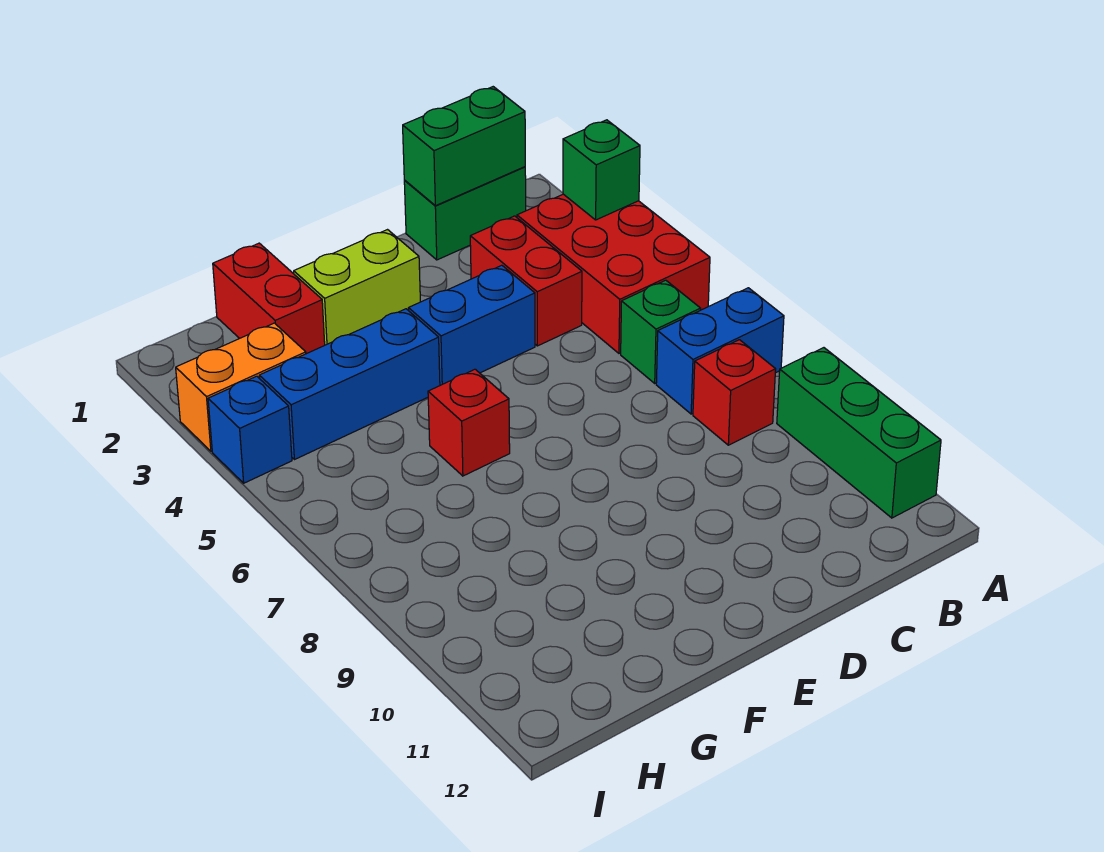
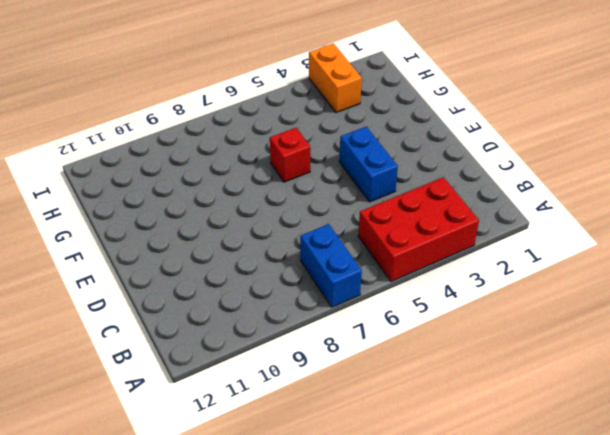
none -> green 1x3 brick [777,348,941,518]
none -> green 1x2 brick [404,167,526,260]
none -> green 1x1 brick [621,280,701,383]

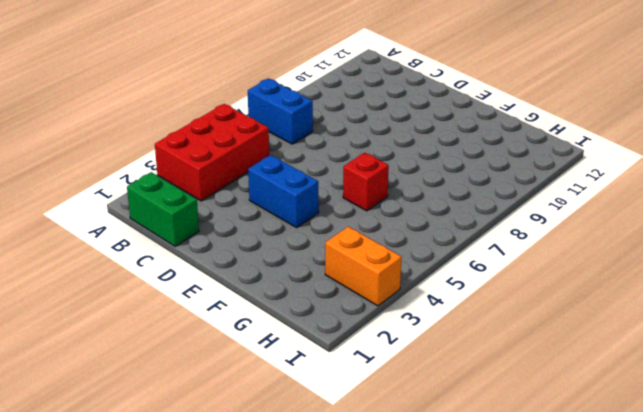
none -> green 1x3 brick [777,348,941,518]
none -> green 1x1 brick [621,280,701,383]
none -> red 1x1 brick [693,340,776,445]

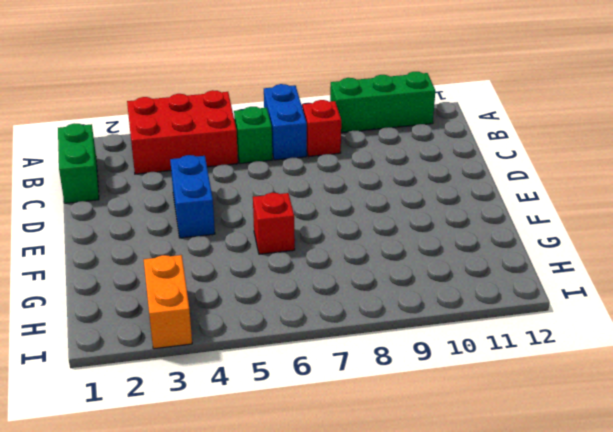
none -> red 1x2 brick [470,216,582,346]
none -> lime 1x2 brick [294,230,420,345]
none -> blue 1x3 brick [259,309,440,460]

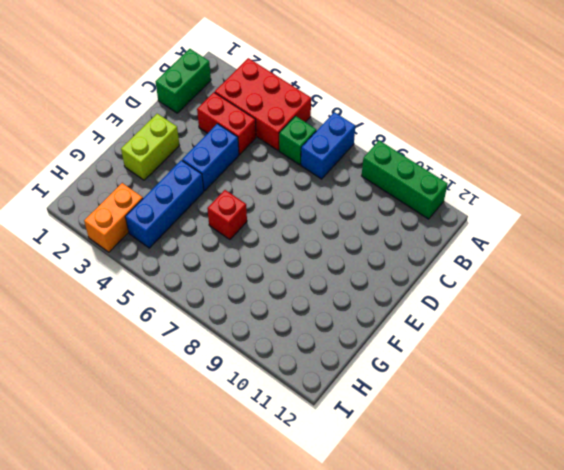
none -> red 1x1 brick [693,340,776,445]
none -> red 1x2 brick [213,243,325,354]
none -> blue 1x1 brick [208,376,292,483]

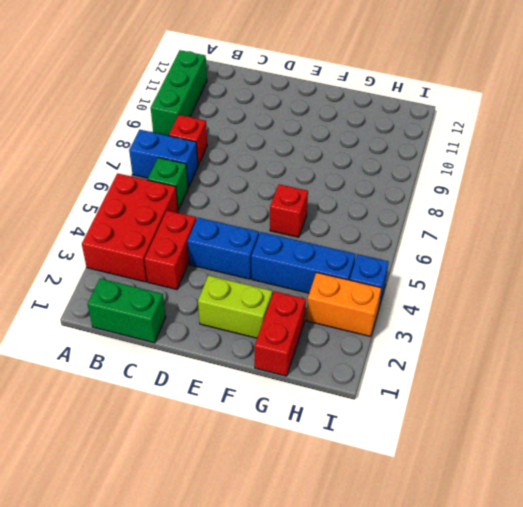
none -> green 1x1 brick [563,120,640,220]
none -> green 1x2 brick [403,87,525,206]

